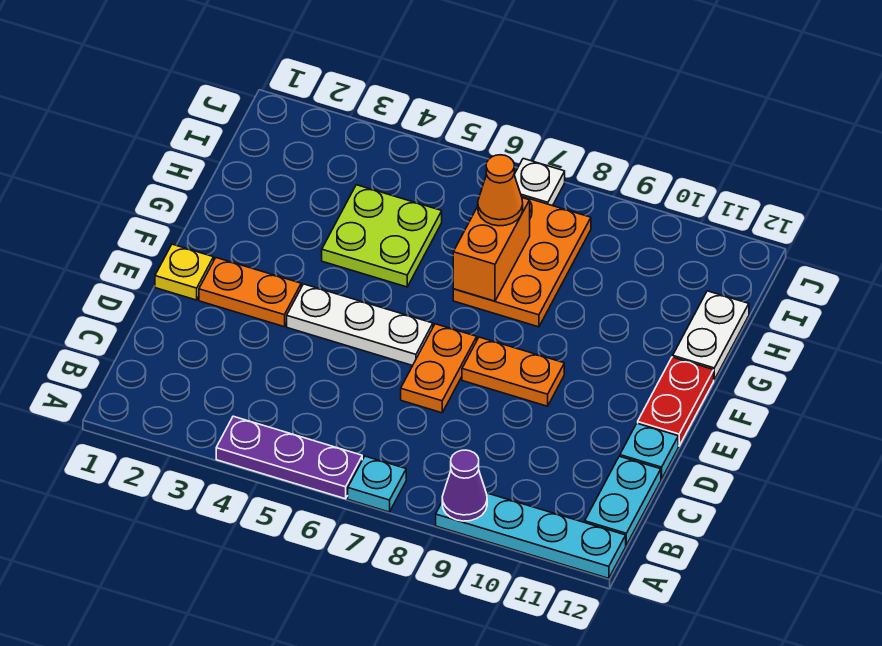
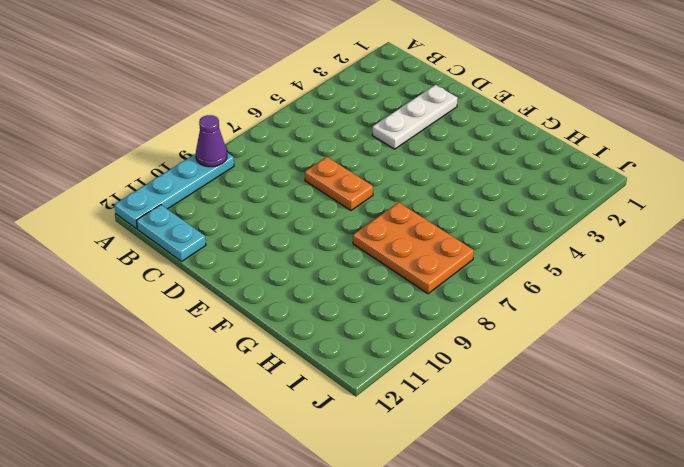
white 1x3 plate [372,85,458,149] -> white 1x3 plate moved to [287,284,433,366]
none -> purple 1x3 plate [216,416,362,499]
none -> cyan 1x1 plate [348,456,406,512]
none -> cyan 1x1 plate [620,423,678,479]

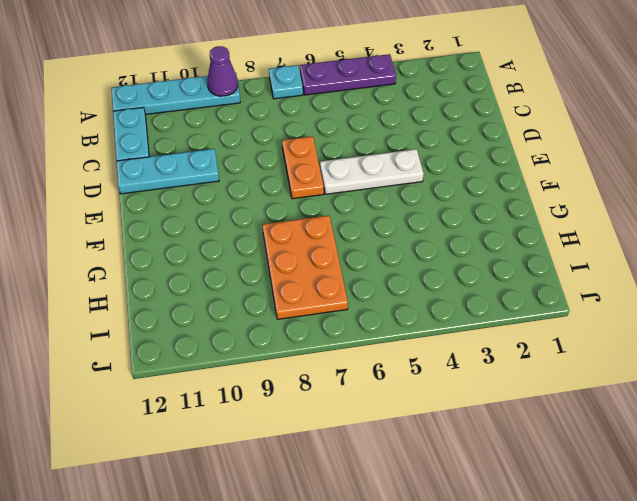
cyan 1x3 plate [116,149,219,194] -> cyan 1x1 plate [620,423,678,479]
none -> yellow 1x1 plate [155,244,214,300]
none -> orange 1x2 plate [199,258,301,327]
none -> orange 1x2 plate [462,337,564,406]

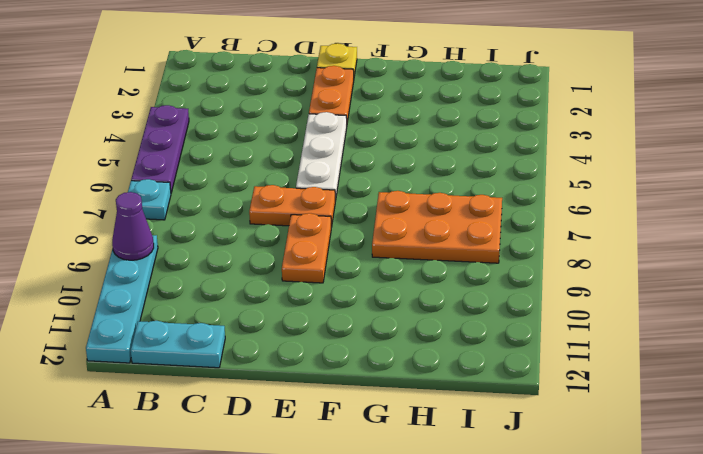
none -> cyan 1x1 plate [620,423,678,479]
none -> red 1x2 plate [638,357,714,446]
none -> lime 2x2 plate [322,185,442,287]

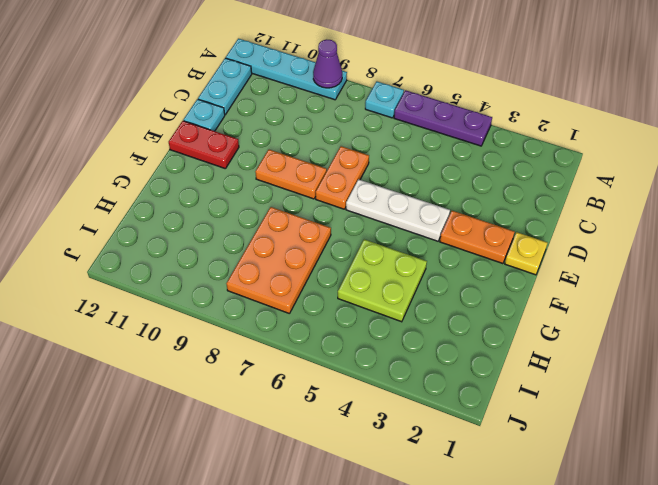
red 1x2 plate [169,121,239,169] -> red 1x2 plate turned to [638,357,714,446]
none -> white 1x2 plate [673,291,749,380]
none -> white 1x1 plate [514,159,565,206]
none -> orange 1x2 brick [453,198,530,301]

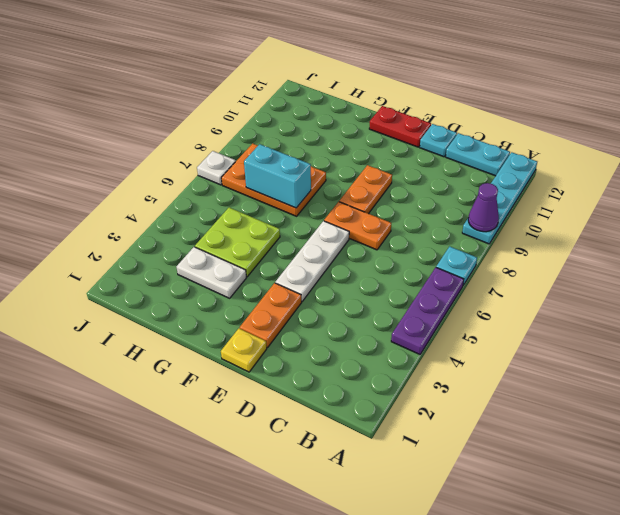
white 1x2 plate [177,247,246,298] -> white 1x2 plate moved to [673,291,749,380]
cyan 1x2 brick [244,144,311,208] -> orange 1x2 brick [453,198,530,301]
none -> orange 1x1 cone [478,155,523,226]

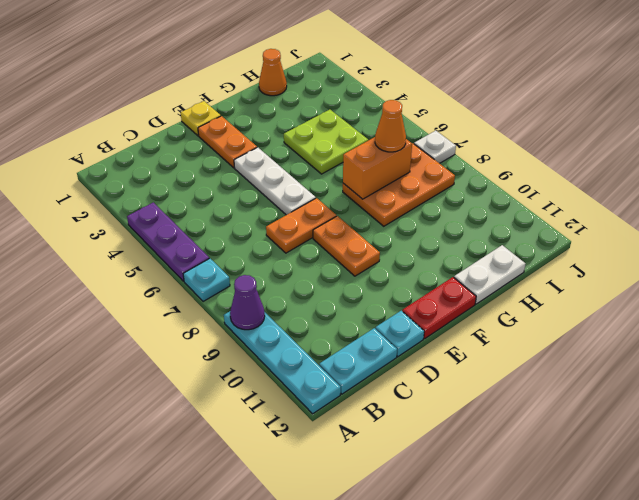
orange 1x1 cone [259,49,287,96] -> none

